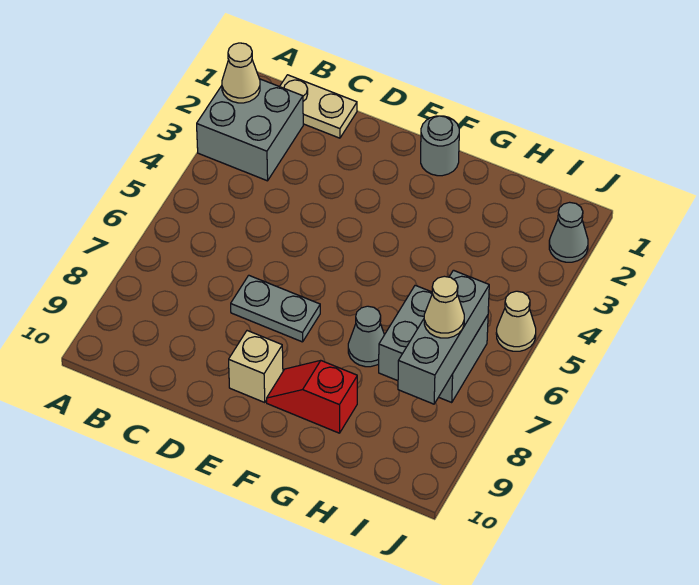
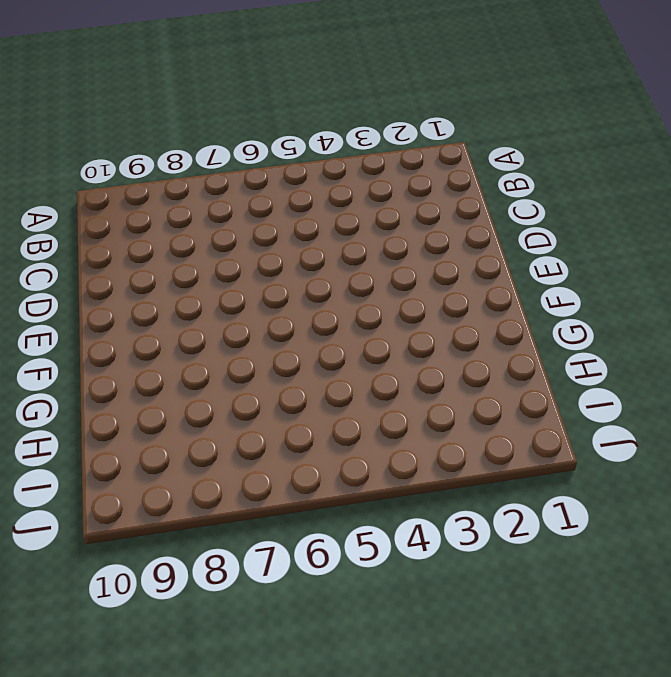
none -> grey 2x2 brick [197,79,303,181]
none -> tan 1x2 plate [280,75,357,138]
none -> grey 1x2 plate [231,275,320,342]

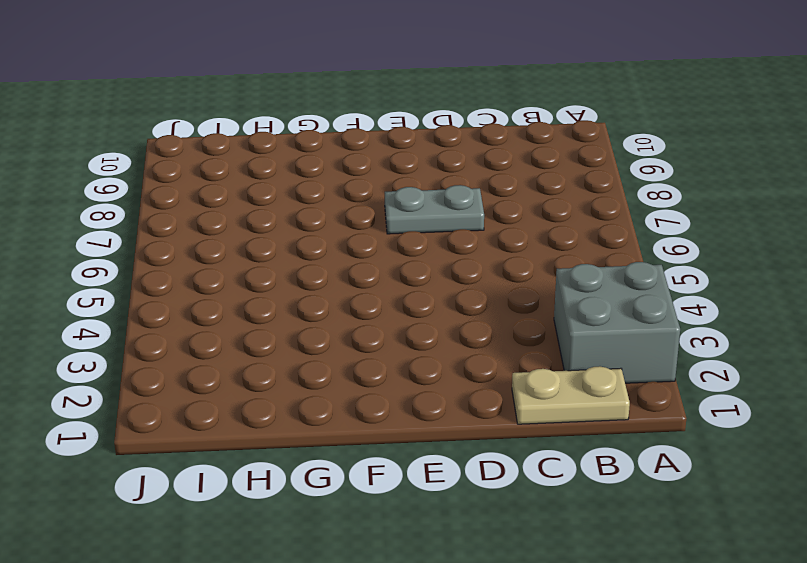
none -> tan 1x1 brick [229,331,283,403]
none -> grey 1x1 round brick [421,116,459,176]
none -> red 1x2 slope [267,361,357,433]

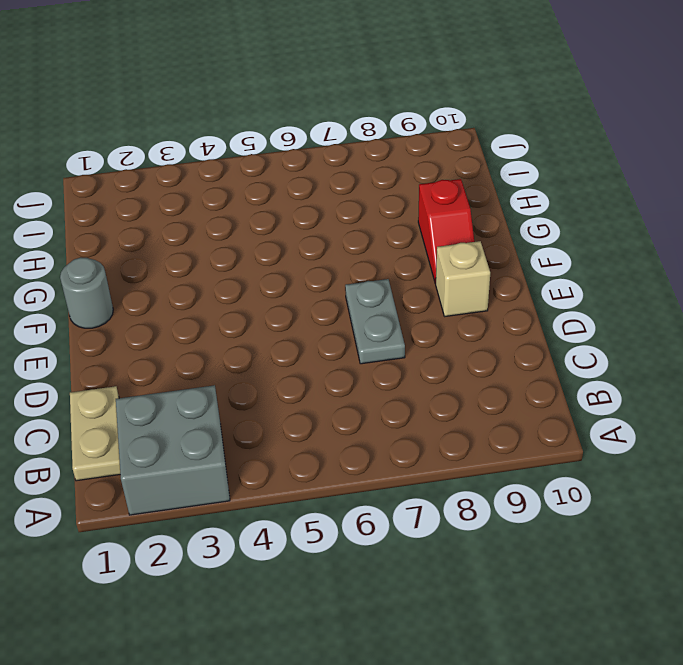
none -> grey 1x1 cone [348,306,384,367]
none -> grey 2x2 brick [379,285,488,402]
none -> grey 1x1 cone [549,202,588,262]

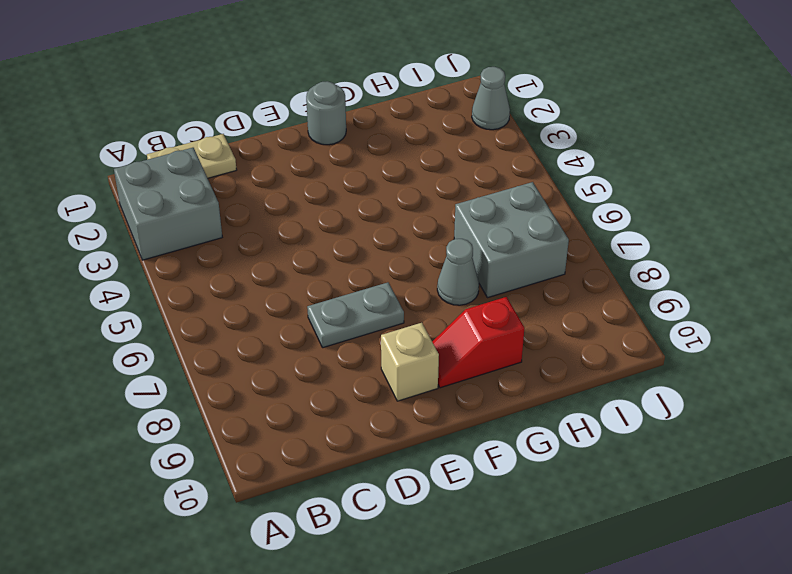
none -> tan 1x1 cone [496,291,536,351]
none -> tan 1x1 cone [222,43,260,103]
none -> grey 1x3 brick [398,270,489,404]

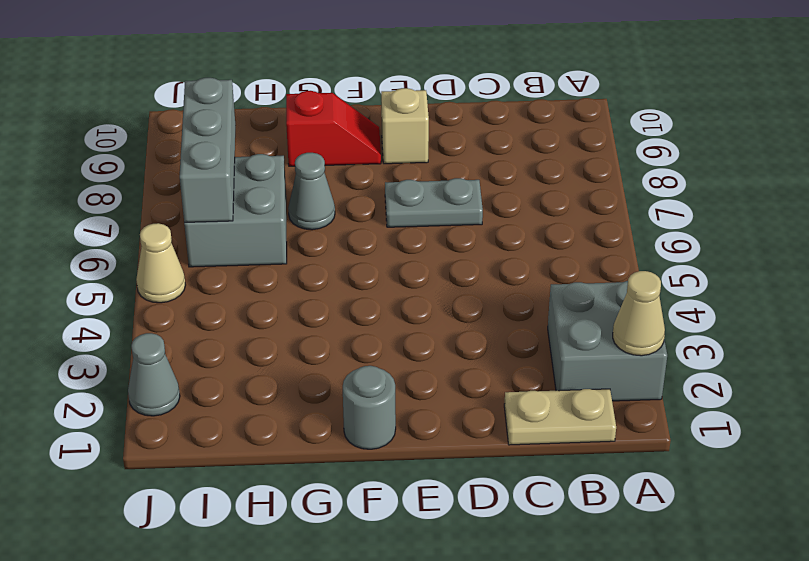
none -> tan 1x1 cone [424,276,464,338]

